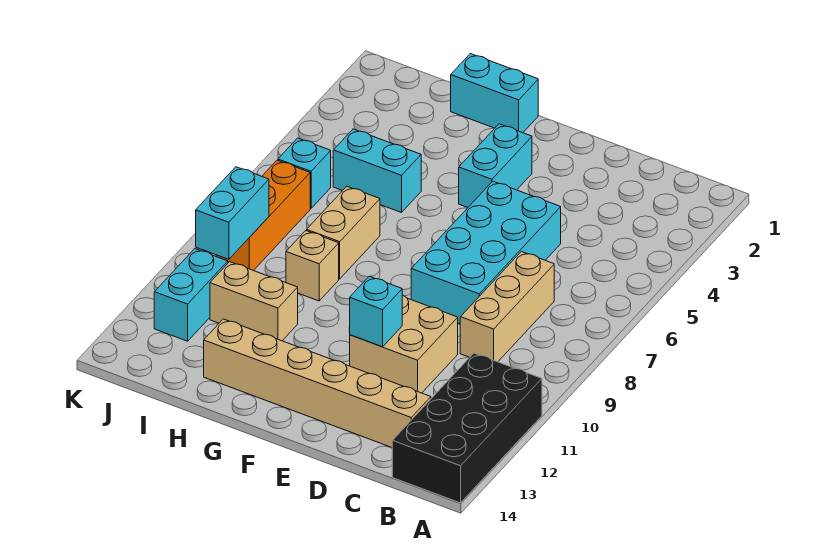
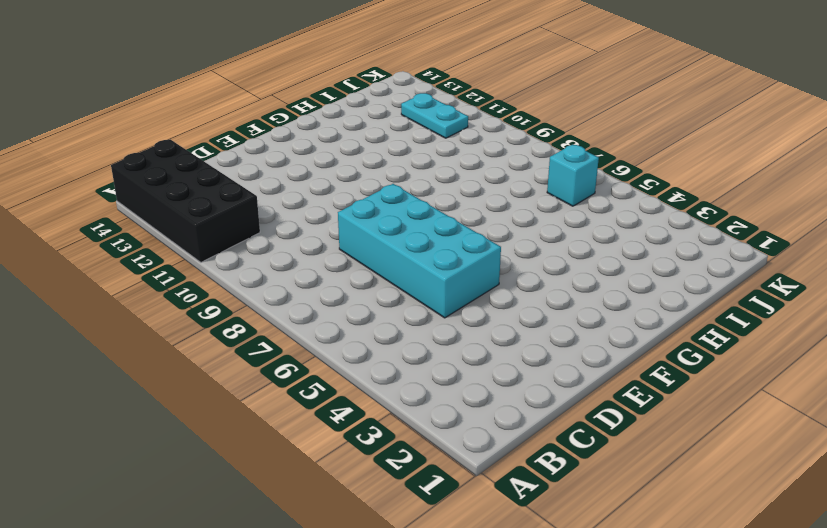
cyan 1x2 plate [401,93,468,138] -> cyan 1x2 brick [154,249,228,341]
none -> tan 1x3 brick [460,252,554,362]
none -> tan 1x6 brick [204,319,431,447]
none -> tan 2x2 brick [350,295,458,393]

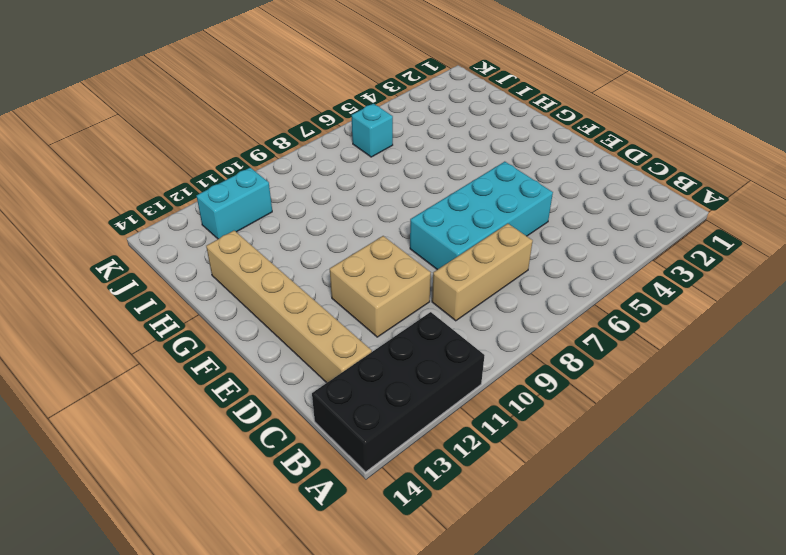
none -> cyan 1x2 brick [459,124,532,208]
none -> cyan 1x2 brick [451,54,538,133]
none -> cyan 1x2 brick [333,129,421,213]

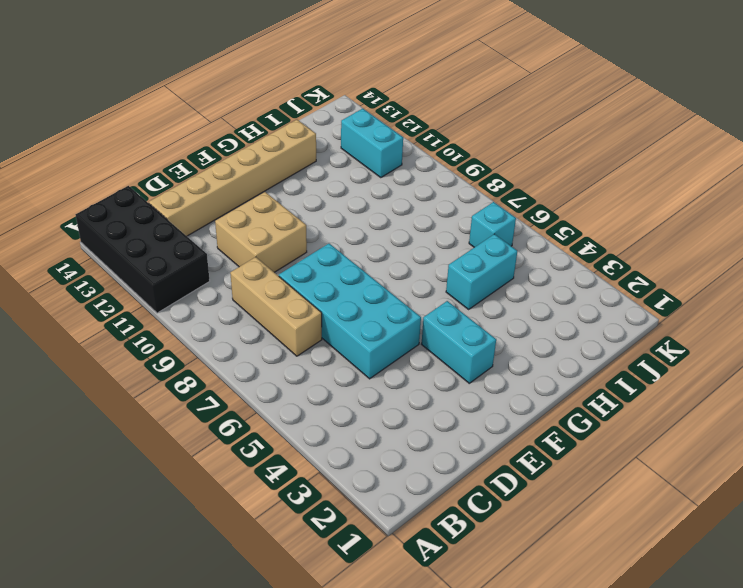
none -> cyan 1x2 brick [451,54,538,133]
none -> tan 1x2 brick [307,186,380,279]
none -> tan 1x1 brick [286,231,339,301]

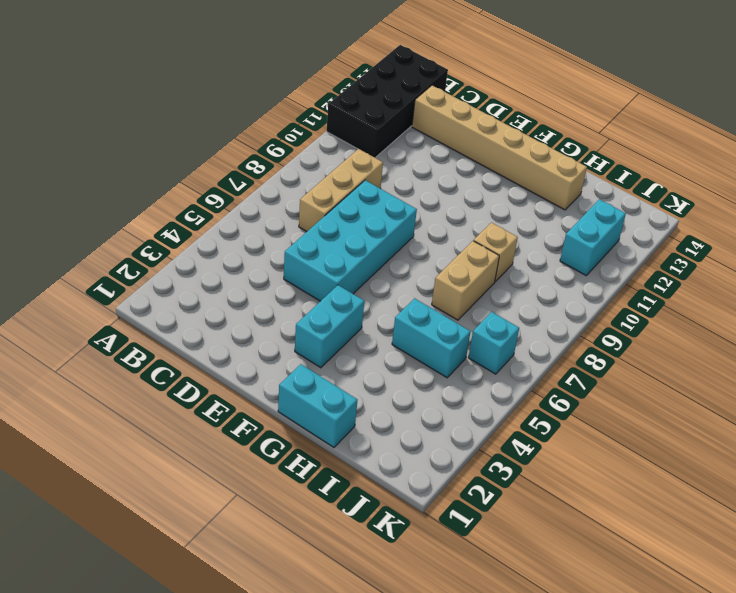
none -> tan 2x2 brick [350,295,458,393]
none -> tan 1x2 brick [210,262,298,341]
none -> orange 1x3 brick [216,160,310,271]

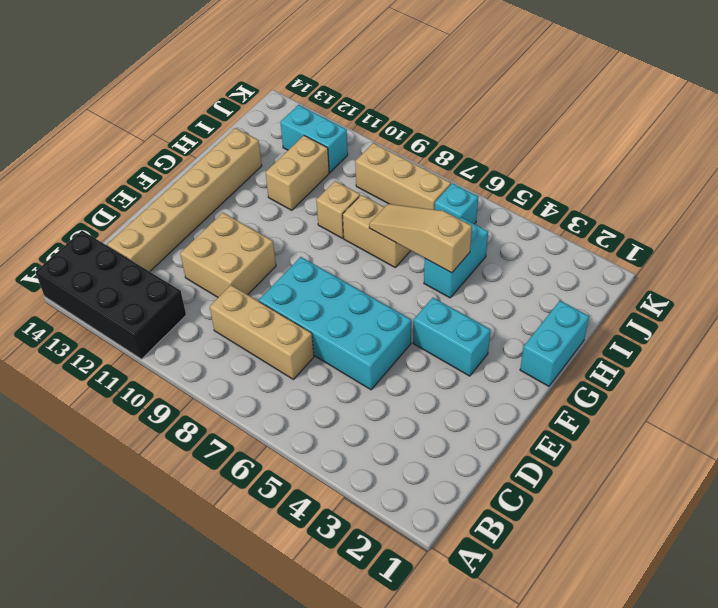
tan 1x3 slope [369,204,472,273] -> none
tan 1x3 brick [355,143,451,210] -> orange 1x3 brick [216,160,310,271]
none -> cyan 1x1 brick [350,276,402,347]
none -> cyan 1x2 brick [196,167,269,259]

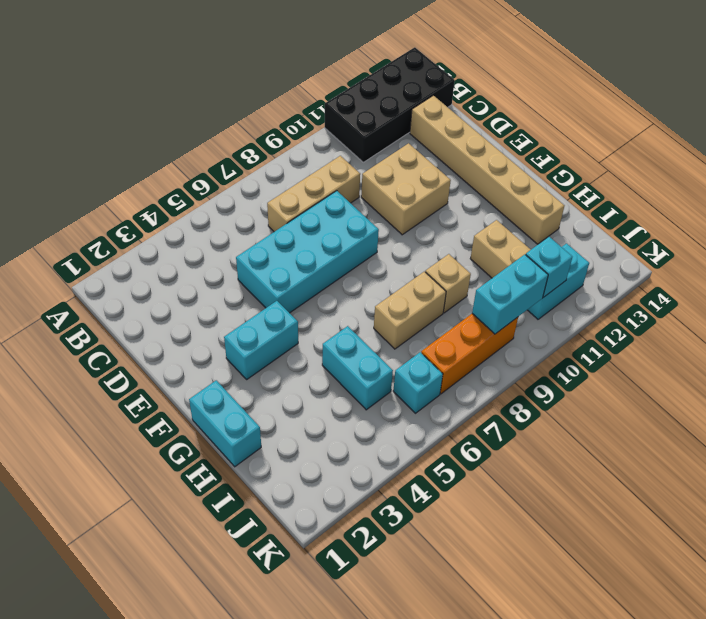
cyan 1x1 brick [526,237,572,297] -> cyan 1x1 brick moved to [350,276,402,347]

